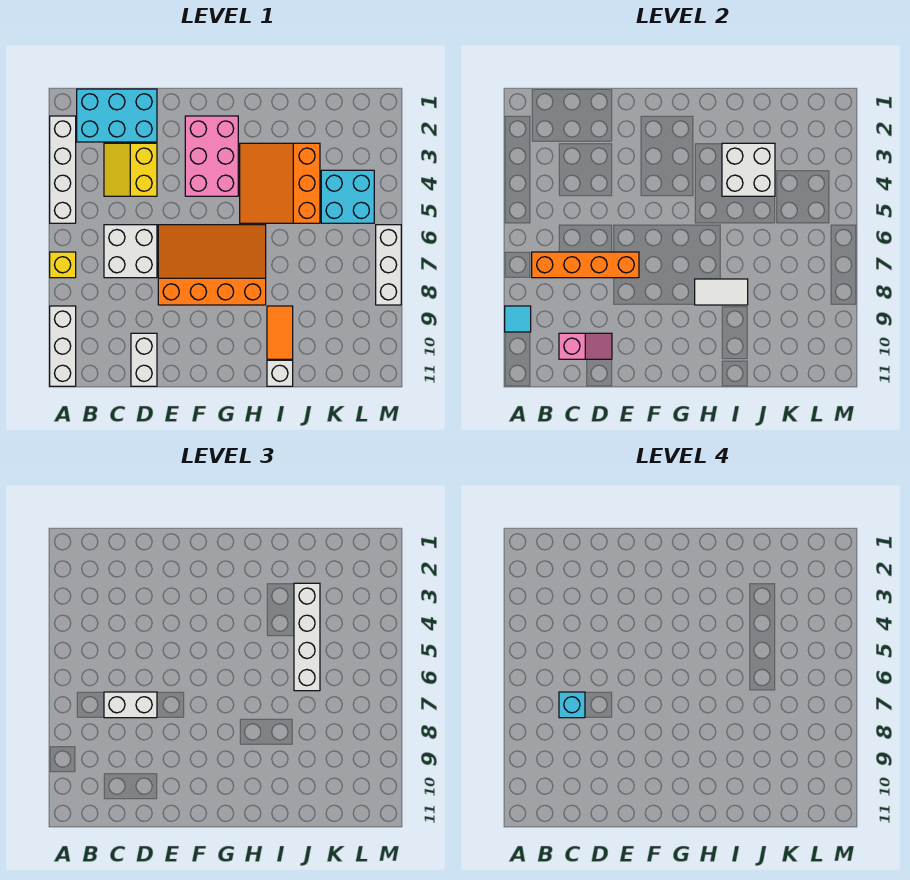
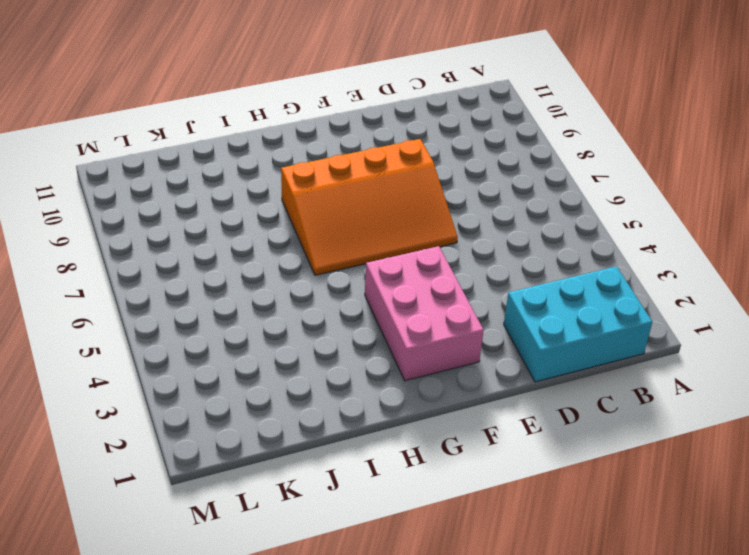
none -> white 1x4 brick [50,116,76,223]
none -> yellow 1x1 brick [50,252,76,278]
none -> white 1x3 brick [50,306,76,386]

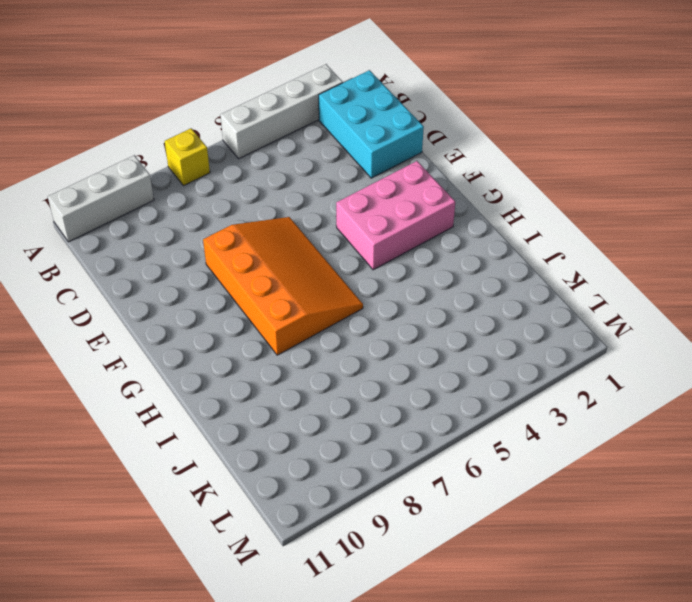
none -> yellow 2x2 slope [104,143,157,196]
none -> white 2x2 brick [104,225,157,278]
none -> white 1x2 brick [131,333,157,386]

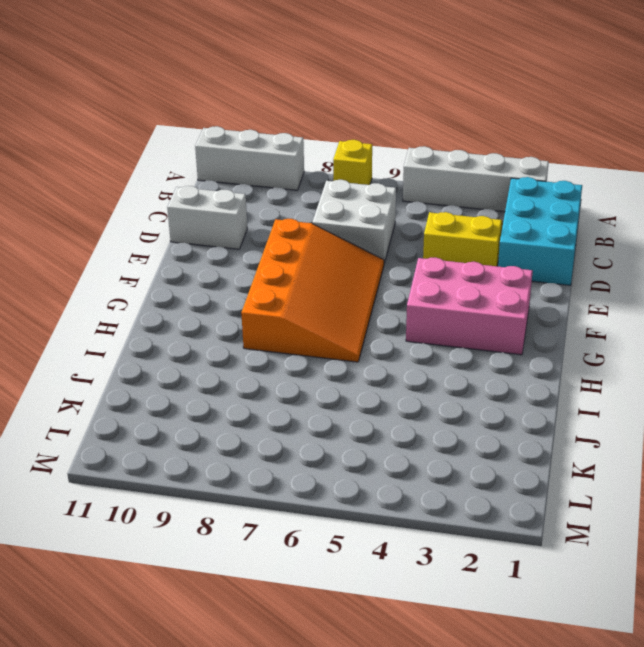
none -> orange 3x3 slope [240,143,320,223]
none -> orange 1x2 tile [267,306,293,359]
none -> white 1x1 brick [267,360,293,386]

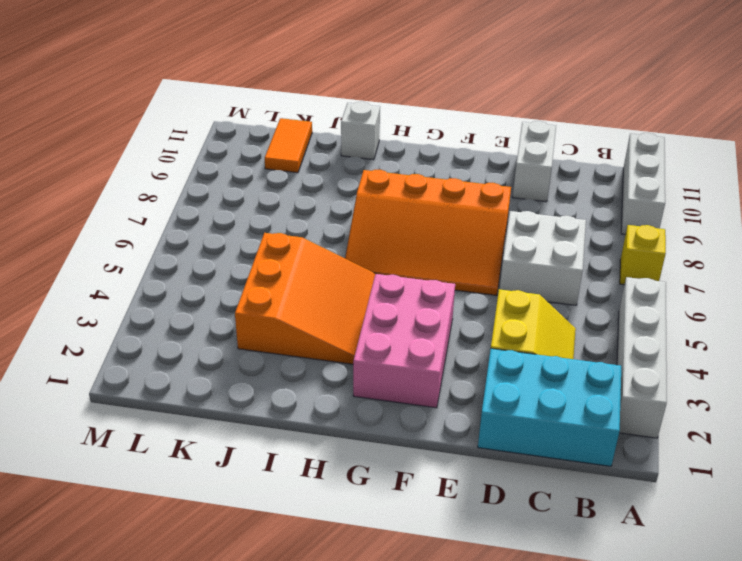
orange 1x2 tile [265,118,312,173] -> orange 1x2 tile moved to [267,306,293,359]
none -> cyan 2x2 brick [321,170,374,223]
none -> white 1x3 brick [376,225,401,305]
none -> cyan 1x1 tile [505,306,531,332]

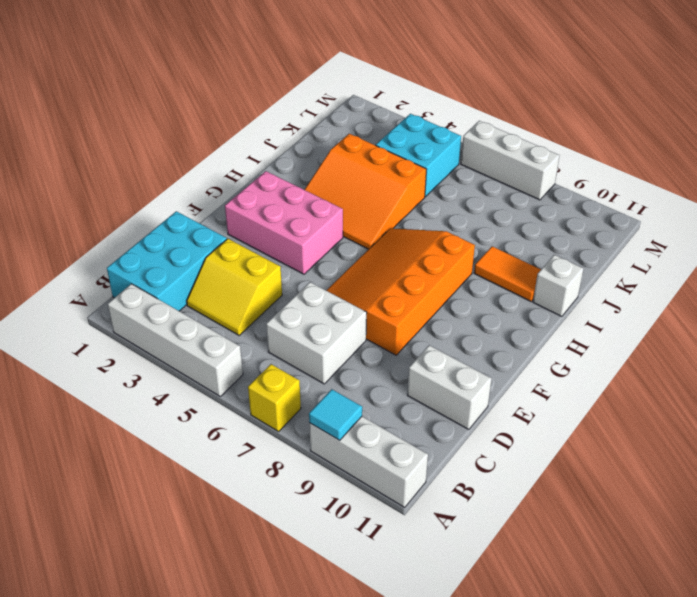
none -> orange 1x4 brick [532,252,639,278]
none -> pink 1x2 slope [559,333,612,359]
none -> white 1x2 tile [695,279,748,305]

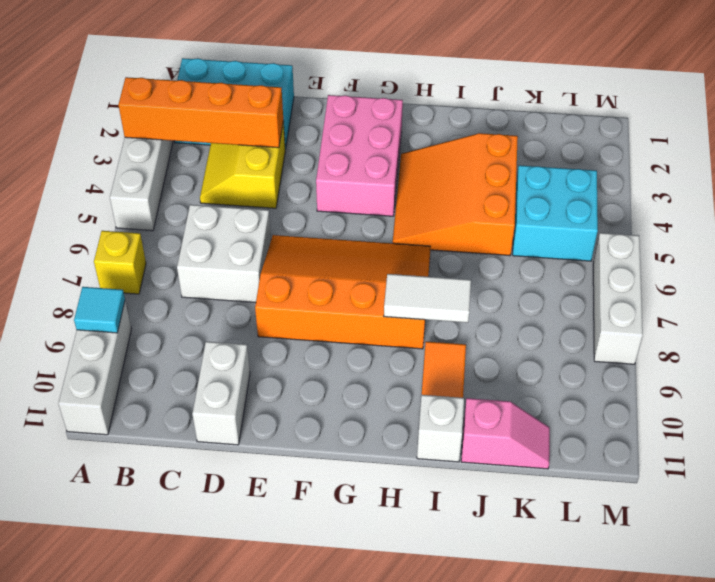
orange 1x4 brick [119,77,283,148] -> orange 1x4 brick moved to [532,252,639,278]
pink 1x2 slope [461,398,550,469] -> pink 1x2 slope moved to [559,333,612,359]
none -> white 2x2 brick [722,143,775,196]
none -> white 1x2 brick [104,692,157,718]
none -> white 1x4 brick [294,583,320,691]

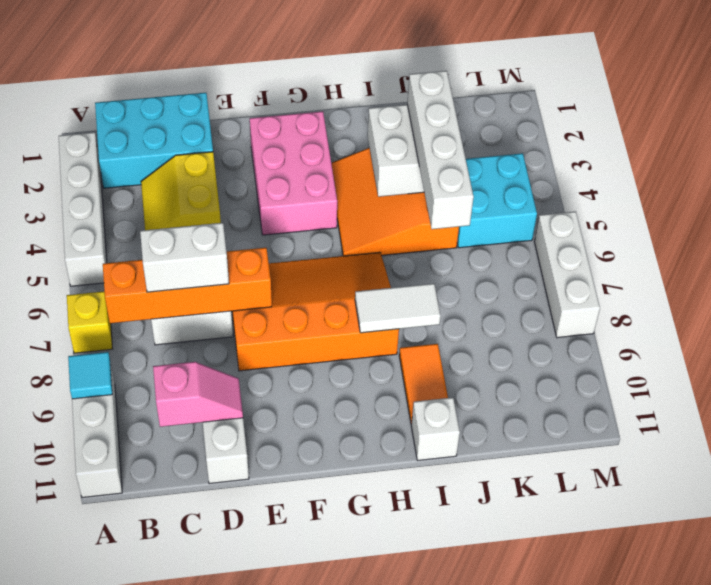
none -> cyan 1x1 brick [559,692,585,718]

